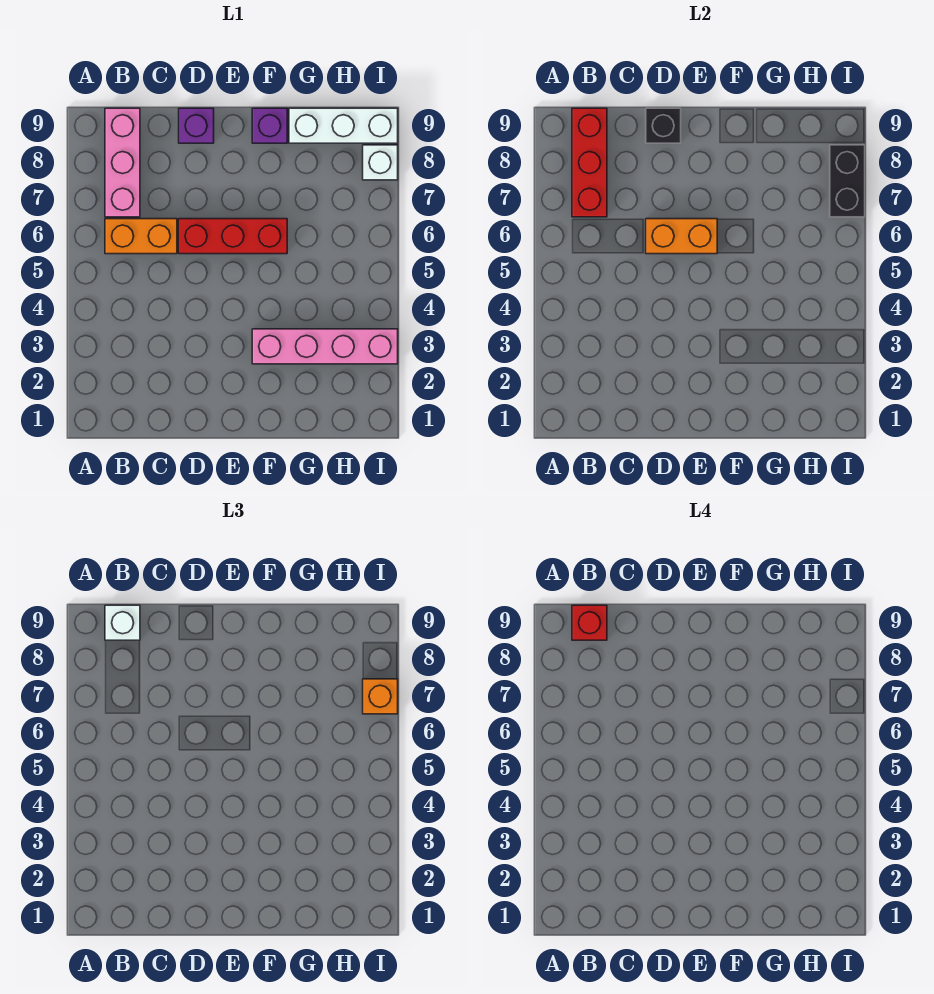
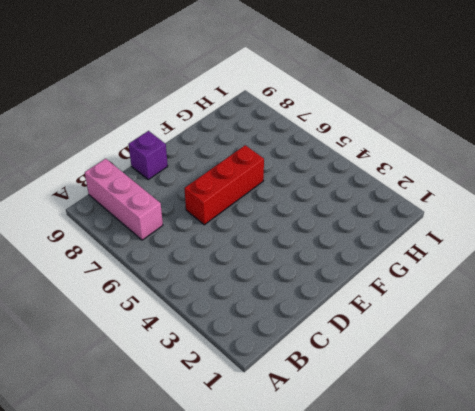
none -> orange 1x2 brick [105,219,177,254]
none -> pink 1x4 brick [252,329,398,364]
none -> purple 1x1 brick [252,108,287,143]

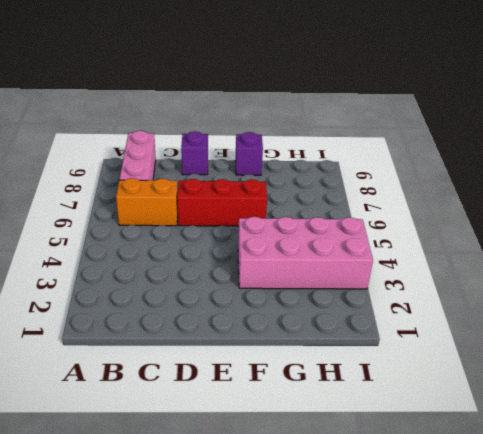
pink 2x4 brick [238,217,373,289] -> pink 1x4 brick [252,329,398,364]
none -> white 1x3 brick [289,108,398,143]
none -> white 1x1 brick [363,145,398,180]
none -> red 1x3 brick [572,108,607,217]

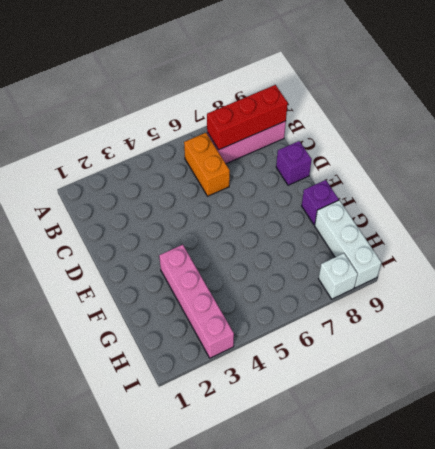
none -> red 1x3 brick [179,219,287,254]
none -> orange 1x2 brick [646,219,717,254]
none -> black 1x1 brick [646,108,681,143]

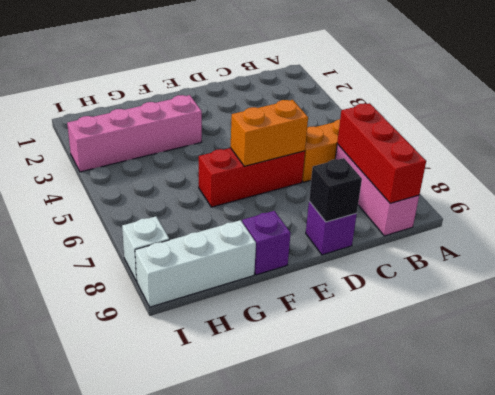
none -> black 1x2 brick [830,145,865,217]
none -> white 1x1 brick [105,605,140,640]
none -> orange 1x1 brick [363,679,398,714]

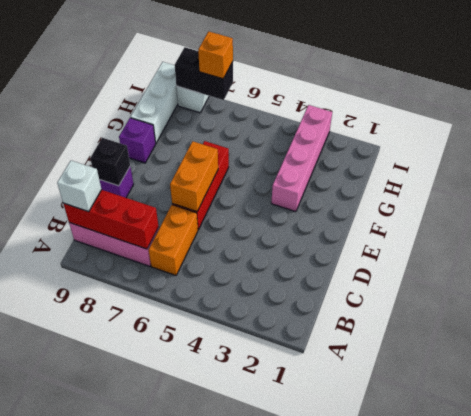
none -> red 1x1 brick [572,605,607,640]

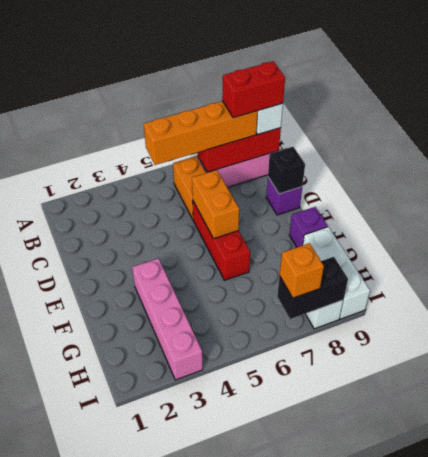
orange 1x4 brick [144,101,258,165] -> none
red 1x2 brick [222,61,285,118] -> red 1x1 brick [572,605,607,640]

